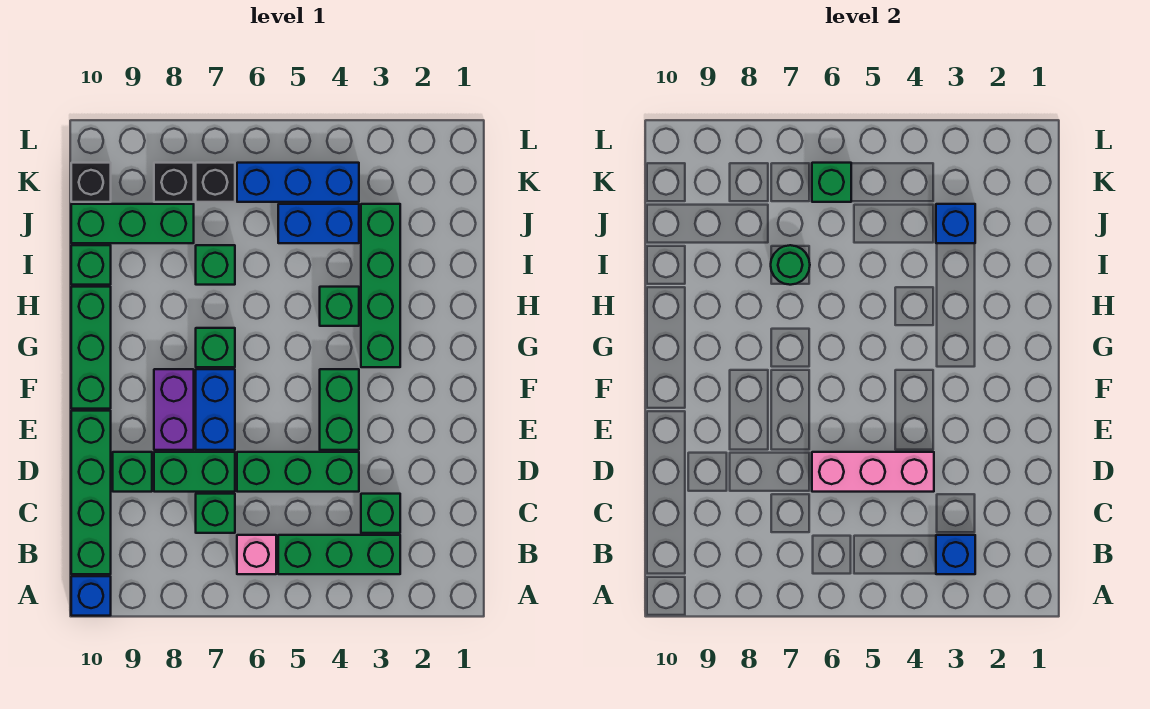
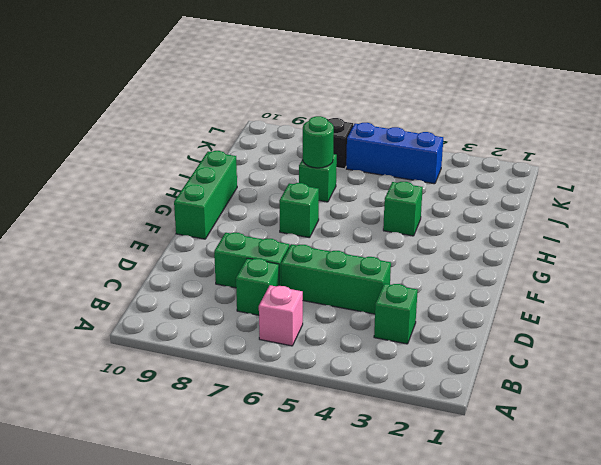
none -> blue 1x1 brick [71,576,111,616]
none -> green 1x3 brick [278,535,400,574]
none -> green 1x4 brick [71,411,111,574]

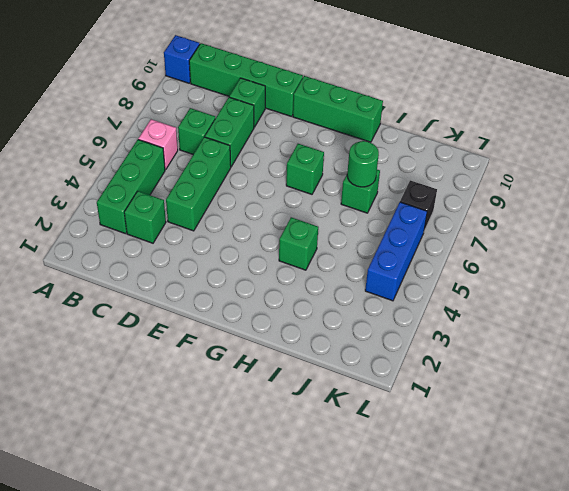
none -> green 1x2 brick [320,369,359,450]
none -> blue 1x2 brick [196,369,235,450]
none -> purple 1x2 brick [154,369,194,450]

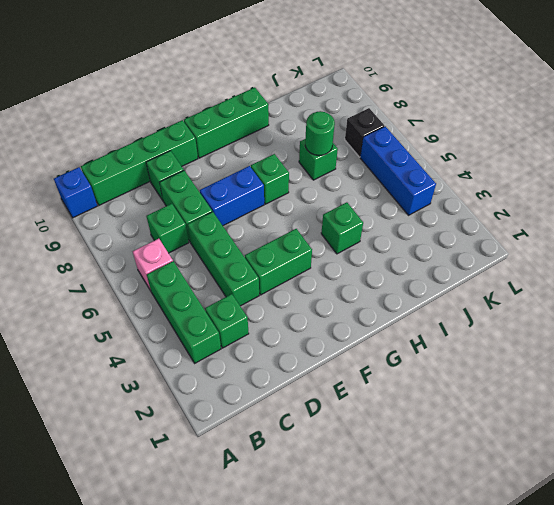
none -> purple 1x2 brick [154,369,194,450]
none -> green 1x4 brick [361,204,400,367]
none -> green 1x1 brick [71,245,111,285]

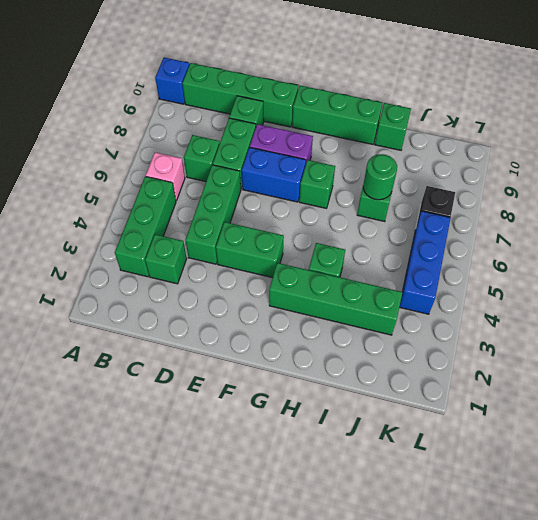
none -> blue 1x2 brick [278,204,359,243]
none -> green 1x3 brick [71,204,194,243]
none -> black 1x1 brick [154,163,194,202]

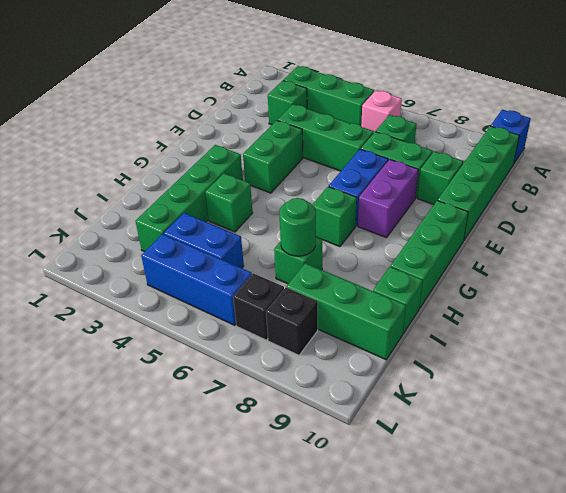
none -> black 1x1 brick [71,163,111,202]
none -> blue 1x1 brick [936,535,975,574]
none -> pink 1x3 brick [812,452,934,492]

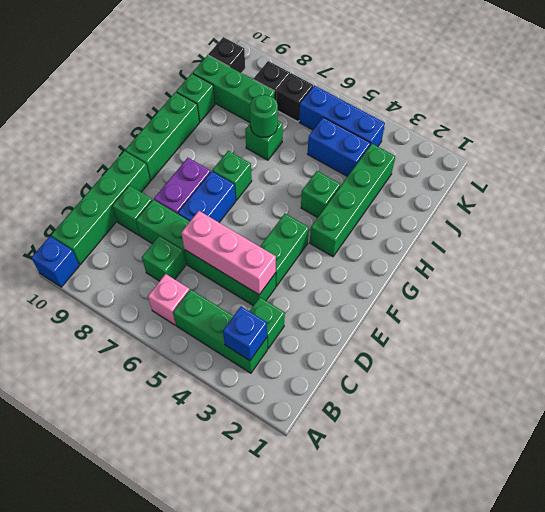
none -> blue 1x1 brick [936,204,975,243]
none -> green 1x1 brick [812,163,851,202]

